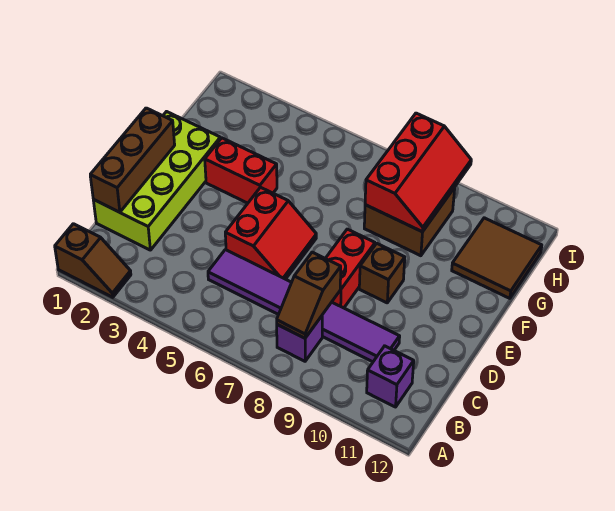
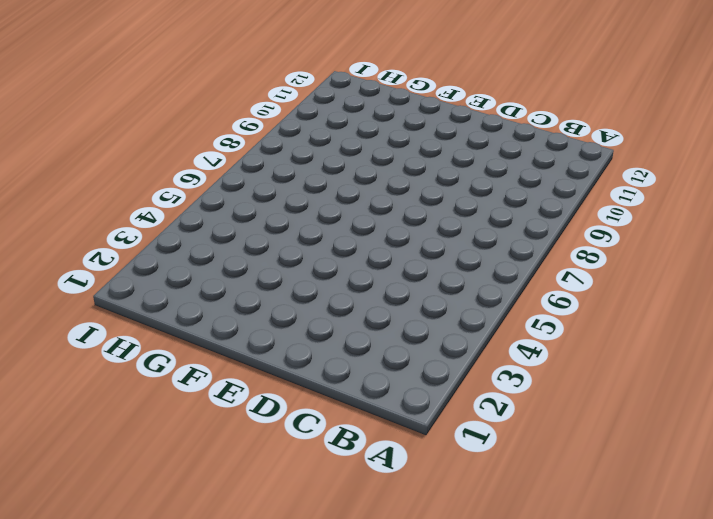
none -> brown 1x2 slope [55,224,131,297]
none -> purple 1x1 brick [277,316,322,361]
none -> purple 1x1 brick [367,346,414,407]

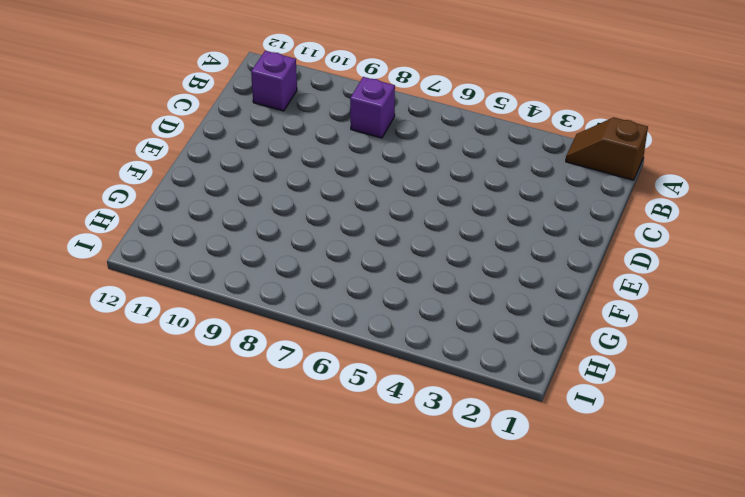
none -> lime 2x4 brick [93,112,220,250]
none -> purple 1x6 tile [208,250,400,362]
none -> red 2x2 slope [225,187,316,279]

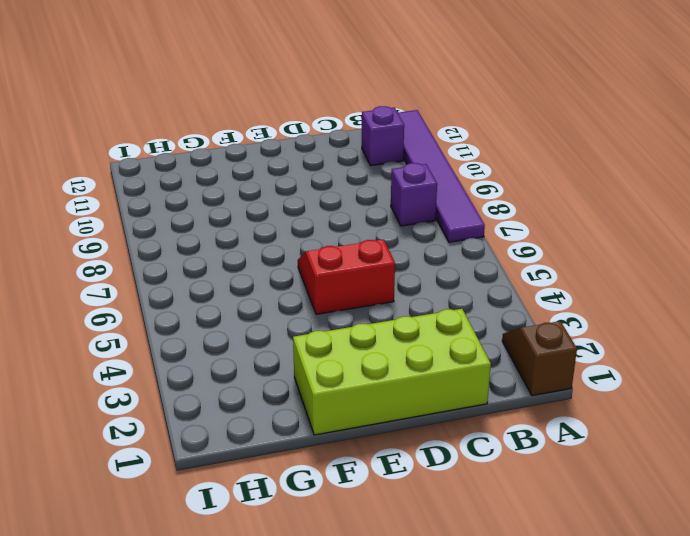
purple 1x6 tile [398,110,485,242] -> purple 1x6 tile moved to [208,250,400,362]
none -> red 1x2 brick [326,229,375,308]
none -> brown 1x1 brick [359,243,405,303]
none -> red 1x2 brick [205,138,277,203]

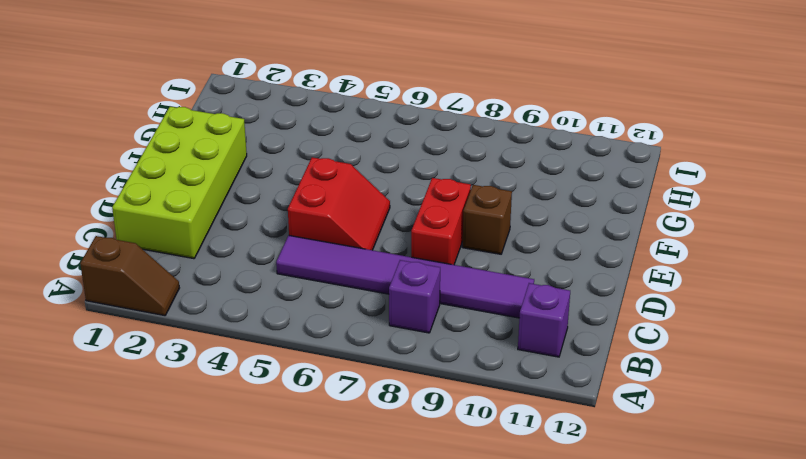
none -> red 1x2 brick [205,138,277,203]
none -> brown 2x2 brick [364,188,455,256]
none -> brown 2x2 tile [452,218,542,298]

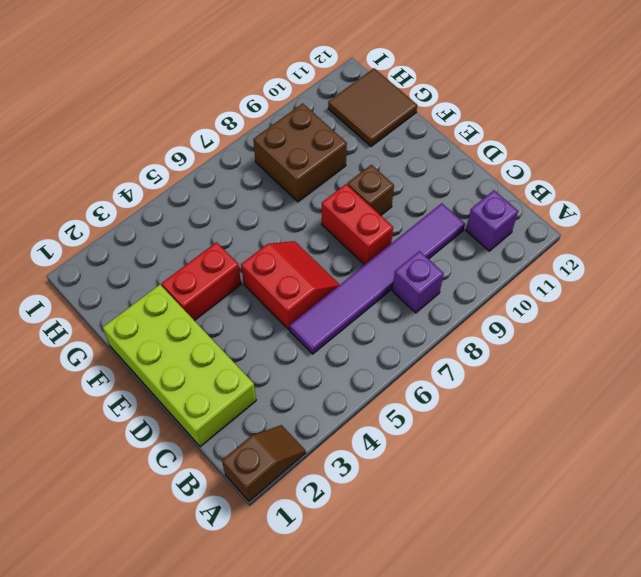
none -> brown 1x2 slope [277,252,341,338]
none -> brown 1x3 brick [90,108,175,212]
none -> red 2x3 slope [365,113,471,232]

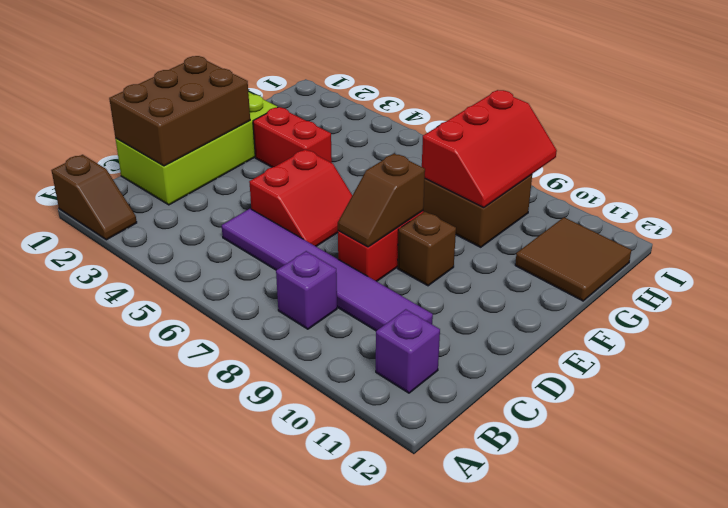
brown 2x3 brick [109,56,250,166] -> brown 1x3 brick [90,108,175,212]
brown 1x2 slope [338,154,425,247] -> brown 1x2 slope moved to [277,252,341,338]

